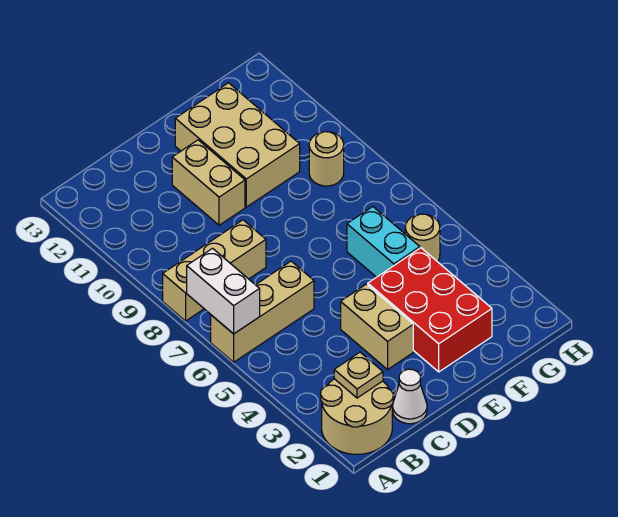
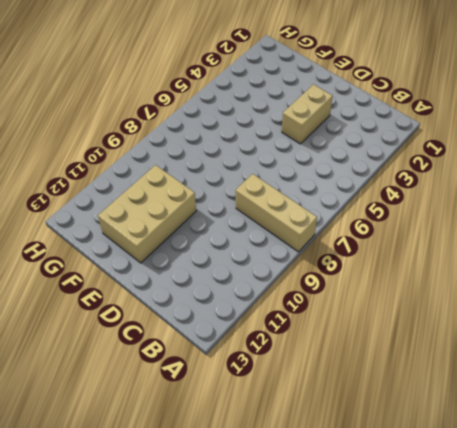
none -> tan 2x2 round brick [321,379,393,454]
none -> tan 1x3 brick [211,261,314,362]
none -> white 1x1 cone [393,369,427,424]

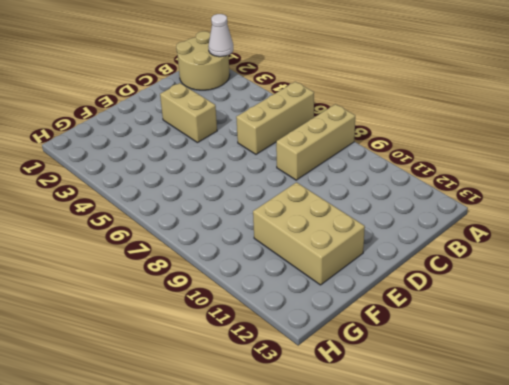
white 1x1 cone [208,14,233,57] -> white 1x1 cone moved to [393,369,427,424]
none -> tan 1x2 brick [172,140,245,225]
none -> red 2x3 brick [368,248,492,372]
none -> cyan 1x2 brick [347,207,420,277]

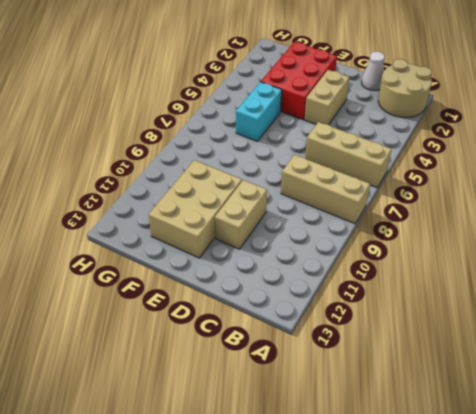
none -> tan 1x1 round brick [405,214,440,262]
none -> tan 1x1 round brick [309,132,344,186]
none -> white 1x2 brick [187,248,260,334]

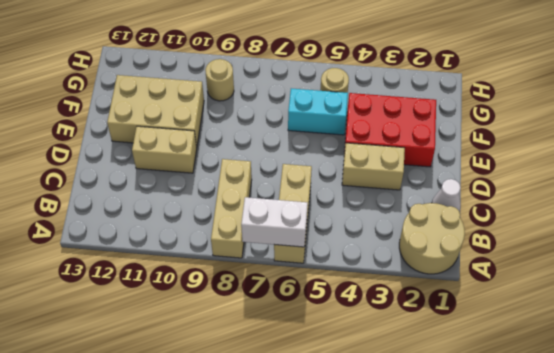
none -> tan 1x1 plate [334,352,383,398]

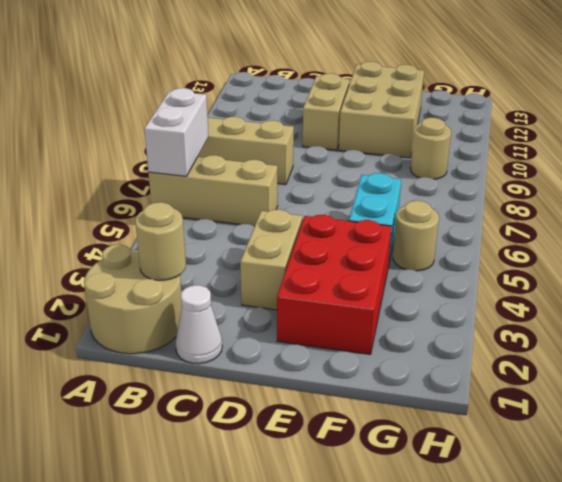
tan 1x1 round brick [135,202,186,280] -> tan 1x1 plate [334,352,383,398]

